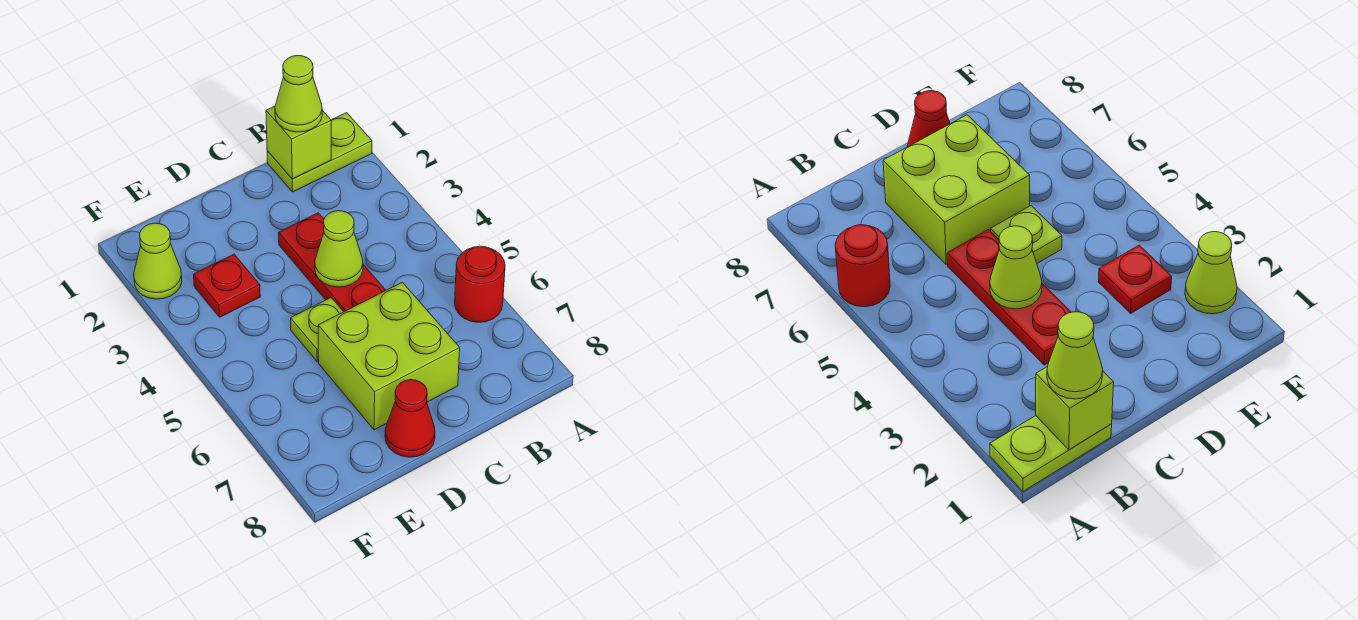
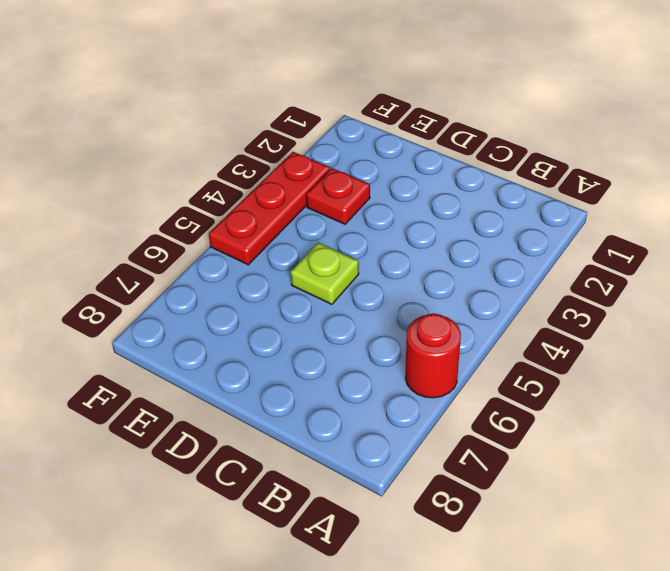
red 1x3 plate [209,152,330,265] -> red 1x3 plate moved to [279,213,386,312]
none -> lime 1x2 plate [267,113,372,192]
none -> lime 2x2 brick [318,282,460,430]

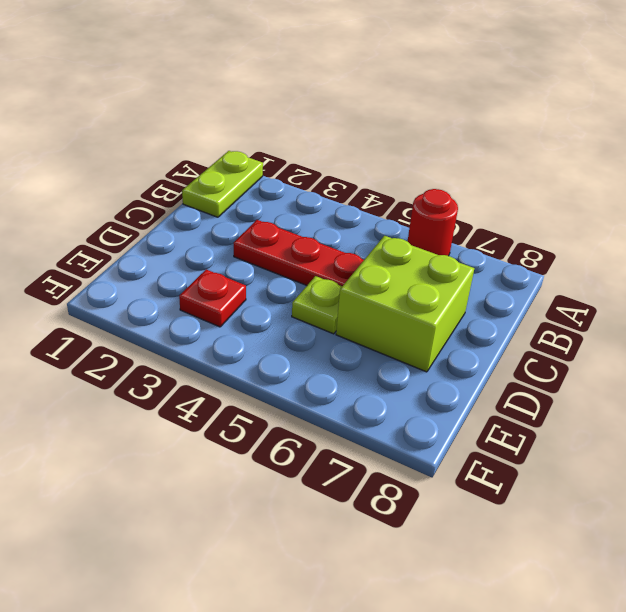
none -> red 1x1 cone [385,380,435,457]
none -> lime 1x1 cone [134,223,182,299]

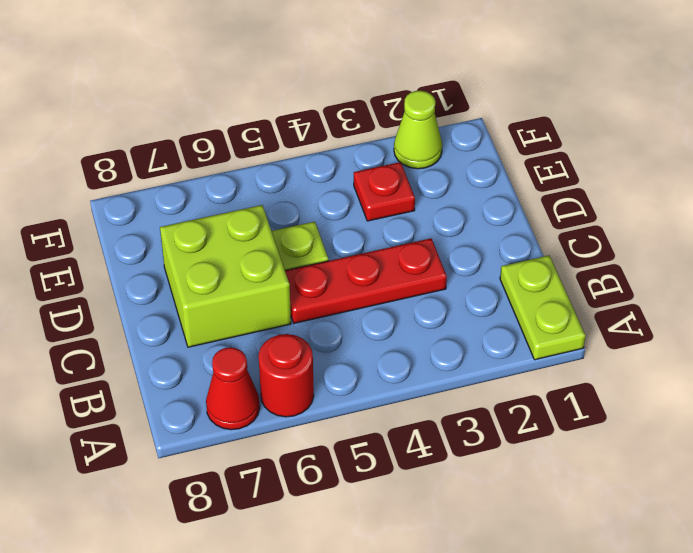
red 1x1 cone [206,347,260,430] -> red 1x1 cone moved to [385,380,435,457]
none -> lime 1x1 brick [266,106,331,179]
none -> lime 1x1 cone [315,211,363,287]

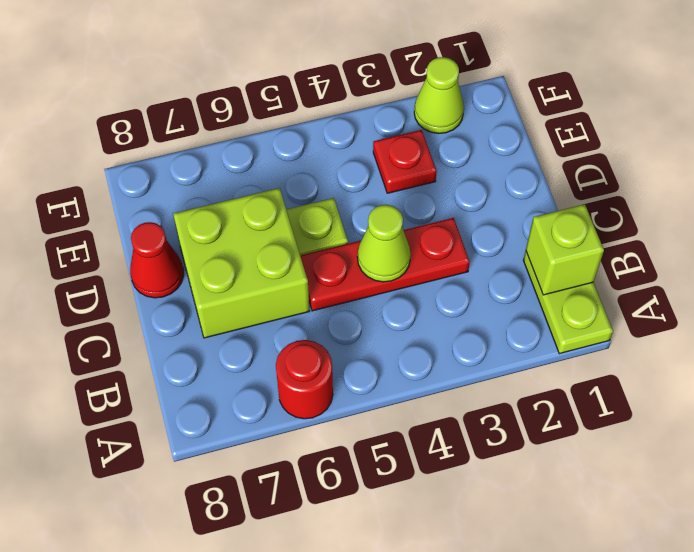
none -> lime 1x1 cone [275,56,322,132]

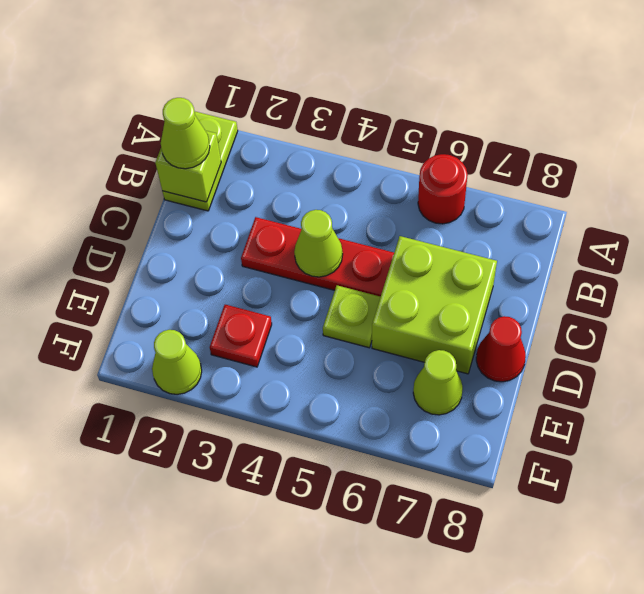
lime 1x1 cone [413,350,463,415] -> none

